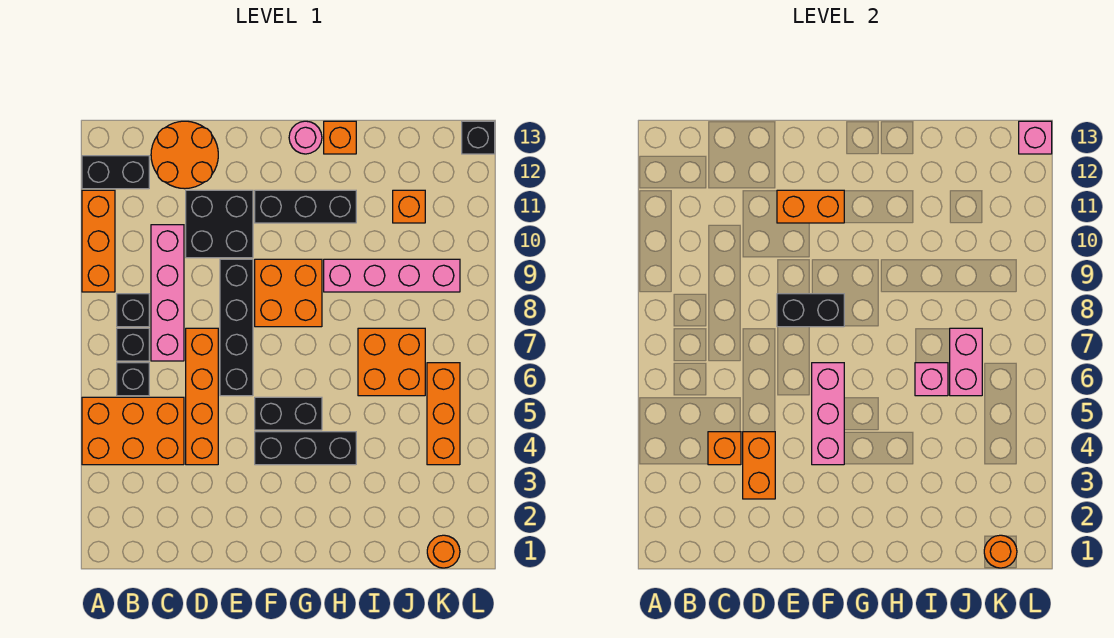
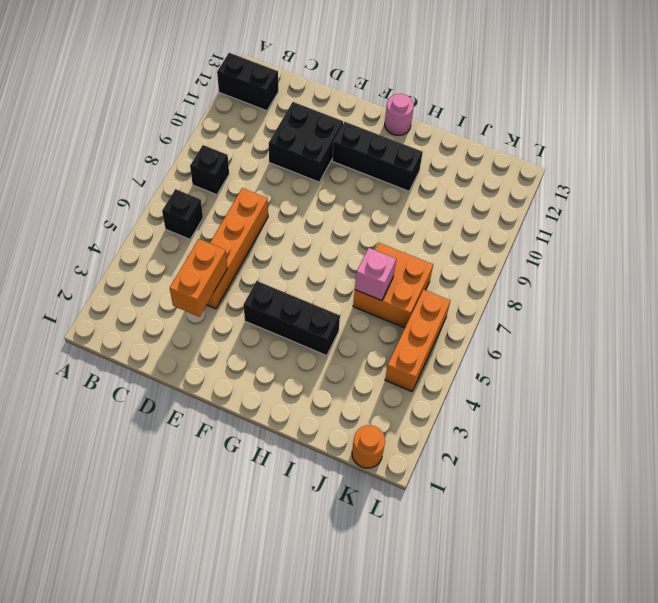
none -> orange 2x3 brick [82,397,184,465]
none -> orange 1x3 brick [82,190,115,292]
none -> black 1x1 brick [117,328,149,361]
none -> pink 1x4 brick [151,225,184,361]

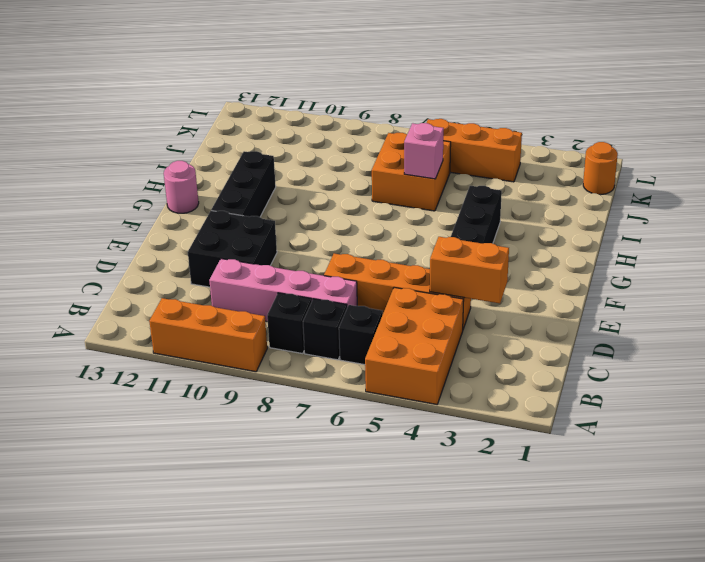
none -> black 1x2 brick [82,156,149,189]
none -> orange 2x2 round brick [151,121,218,189]
none -> black 1x4 brick [220,259,253,396]
none -> black 1x2 brick [255,397,322,430]

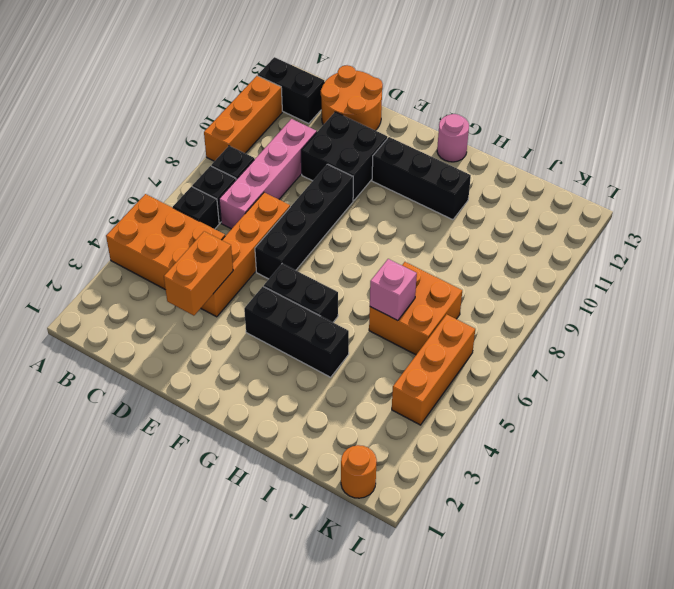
none -> orange 2x2 brick [255,259,322,327]
none -> pink 1x4 brick [324,259,460,292]
none -> orange 1x1 brick [324,121,356,154]
none -> orange 1x1 brick [393,190,425,223]

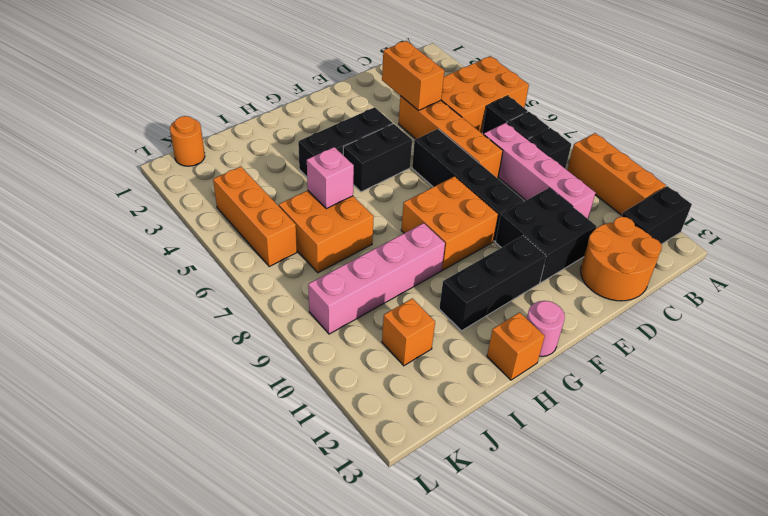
none -> black 1x1 brick [462,121,495,154]
none -> orange 1x1 brick [708,432,741,465]
none -> black 1x2 brick [777,294,844,327]
none -> orange 1x2 brick [777,190,844,223]

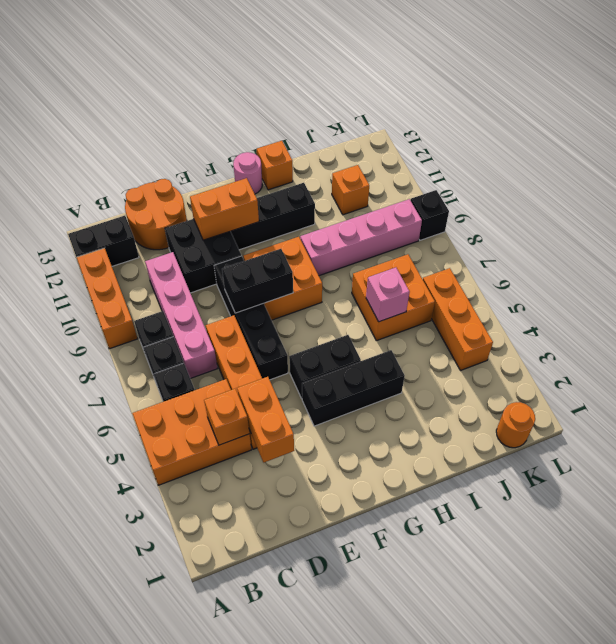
black 1x1 brick [411,190,449,240] -> black 1x1 brick moved to [462,121,495,154]
none -> pink 1x3 brick [812,363,844,465]
none -> pink 1x2 brick [950,328,982,396]
none -> orange 1x1 round brick [984,535,1017,568]
none -> pink 1x1 brick [1019,121,1052,154]

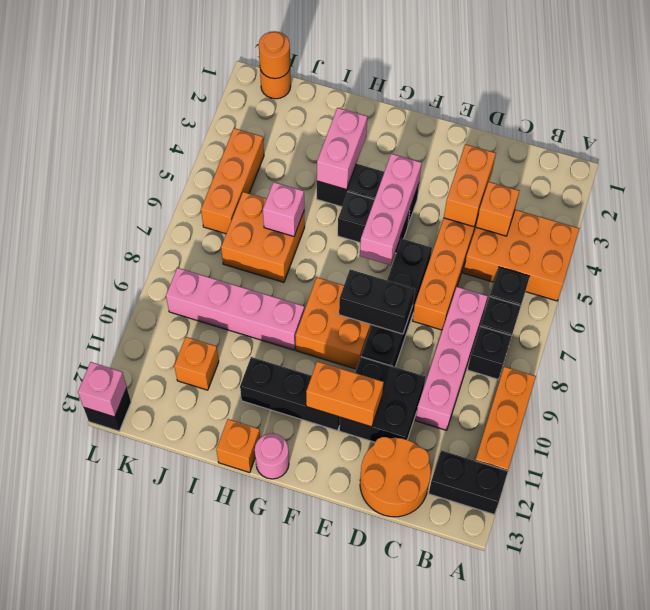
pink 1x2 brick [317,108,367,190] -> pink 1x2 brick moved to [950,328,982,396]

